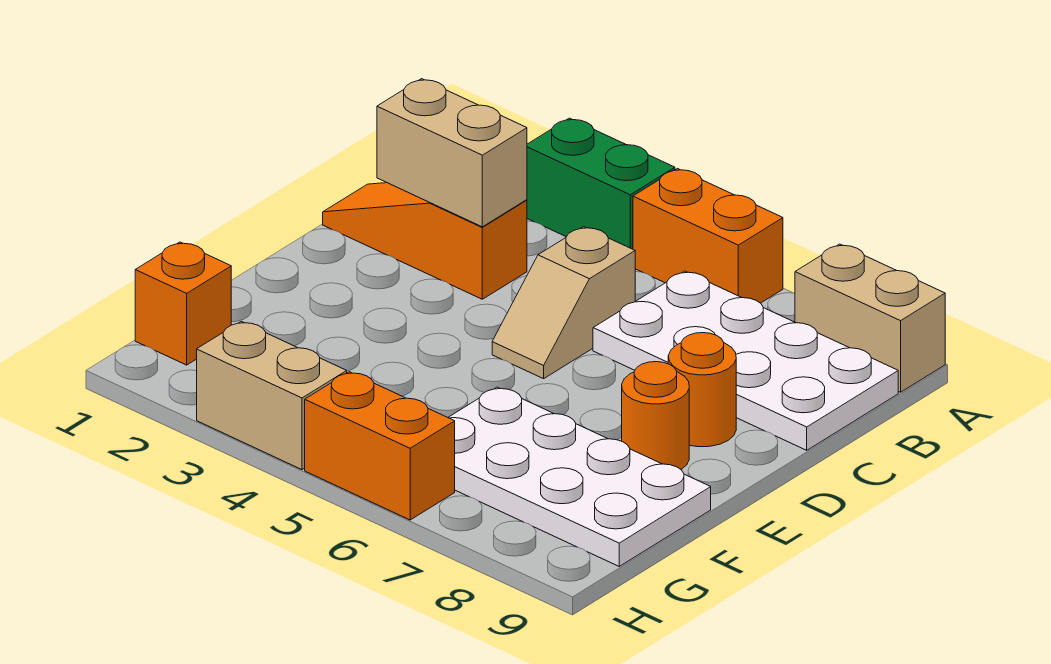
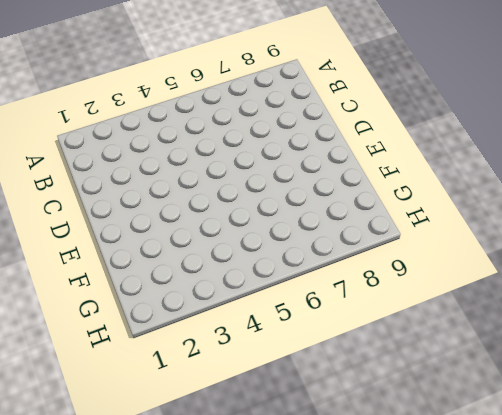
none -> green 1x2 brick [527,118,675,249]
none -> orange 1x2 brick [633,169,783,303]
none -> tan 1x2 brick [795,244,945,392]

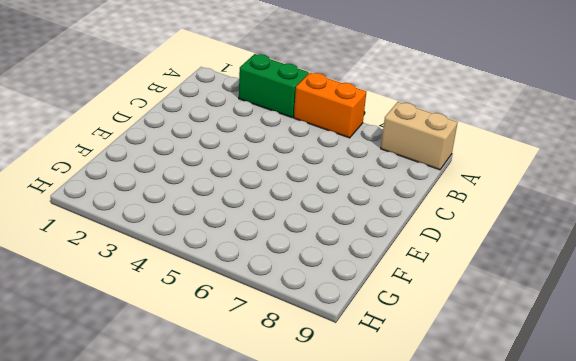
none -> white 2x4 plate [593,271,898,450]
none -> orange 1x3 slope [323,183,527,299]
none -> tan 1x2 slope [492,227,635,379]

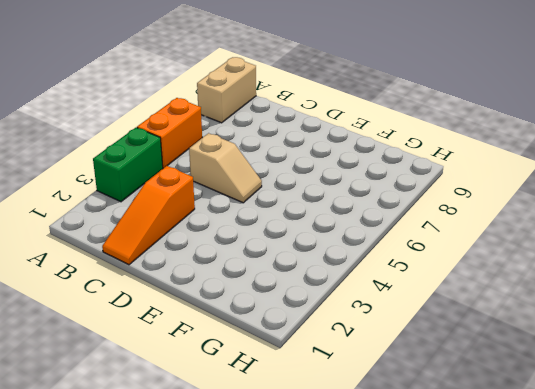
none -> white 2x4 plate [593,271,898,450]
none -> orange 1x1 round brick [668,333,736,447]
none -> orange 1x1 round brick [622,362,689,469]

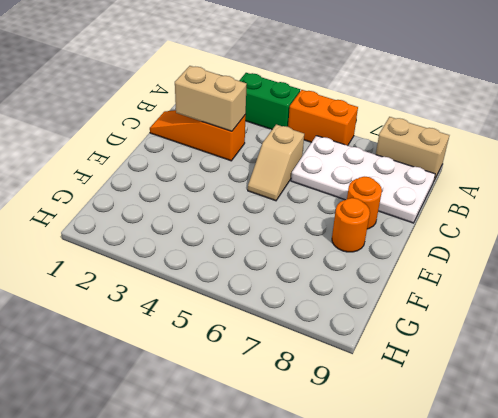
none -> white 2x4 plate [448,387,711,566]
none -> orange 1x1 brick [135,242,231,365]
none -> tan 1x2 brick [197,321,347,470]

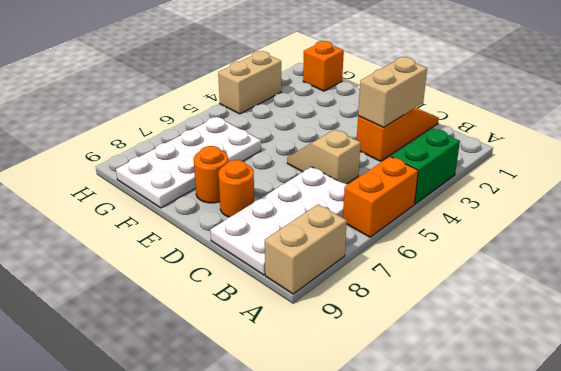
none -> orange 1x2 brick [305,372,455,520]

